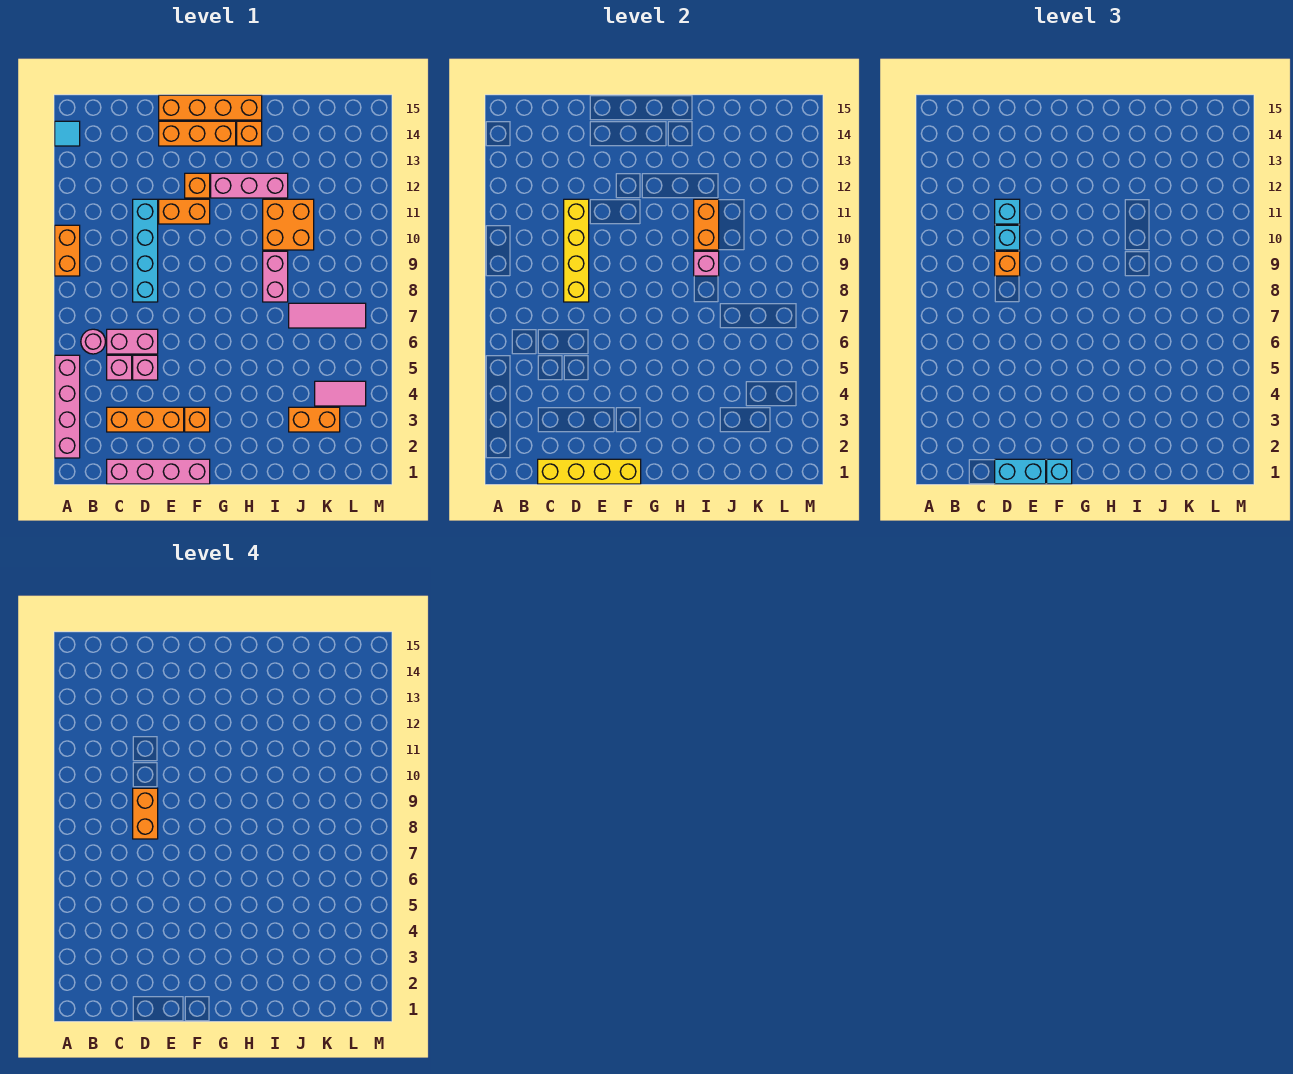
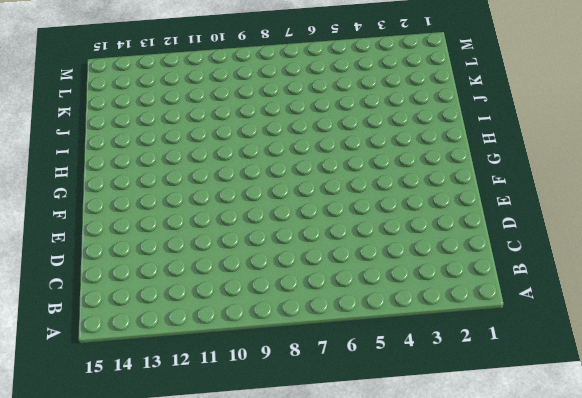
none -> pink 1x4 brick [55,355,80,458]
none -> orange 1x2 brick [55,225,80,276]
none -> cyan 1x1 tile [55,121,80,146]
none -> pink 1x1 round brick [81,329,106,354]

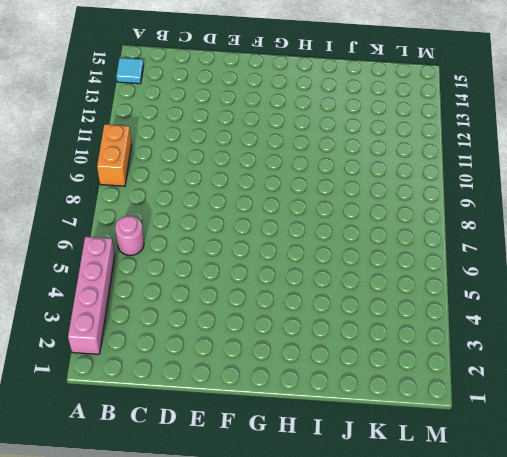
none -> pink 1x4 brick [107,459,210,484]
none -> orange 1x3 brick [107,407,184,432]
none -> pink 1x1 brick [107,355,132,380]
none -> pink 1x2 brick [107,329,158,354]

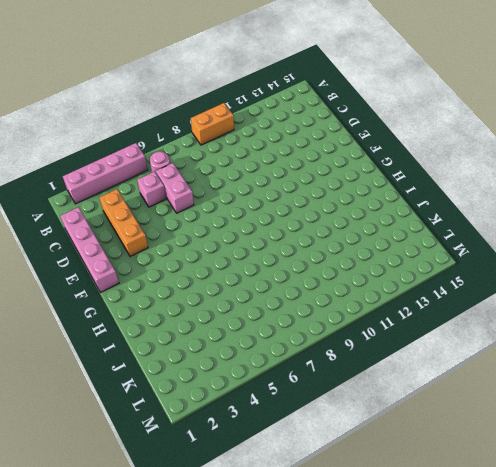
none -> cyan 1x1 tile [55,121,80,146]
none -> pink 1x1 brick [133,355,158,380]
none -> cyan 1x4 brick [133,199,158,302]
none -> orange 1x2 brick [159,199,210,224]

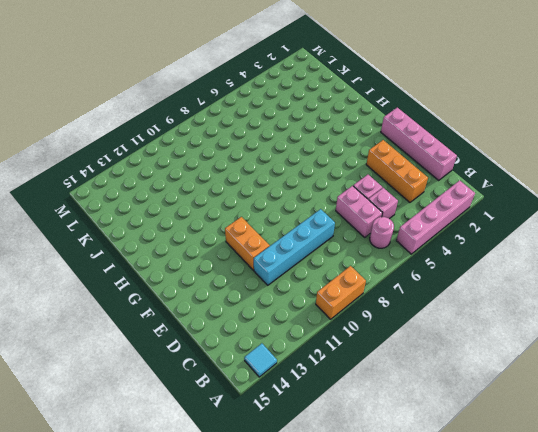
none -> orange 1x3 brick [159,121,236,146]
none -> orange 1x4 brick [159,95,262,120]
none -> orange 1x1 brick [185,407,210,432]
none -> orange 1x1 brick [185,173,210,198]

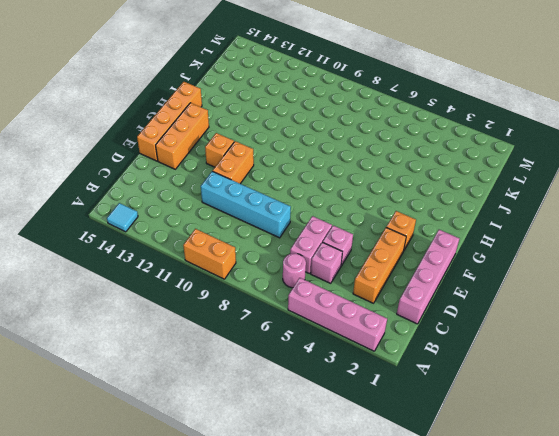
none -> pink 1x3 brick [211,173,288,198]
none -> orange 1x1 brick [237,121,262,146]
none -> pink 1x2 brick [263,251,288,302]
none -> orange 2x2 brick [263,199,314,250]

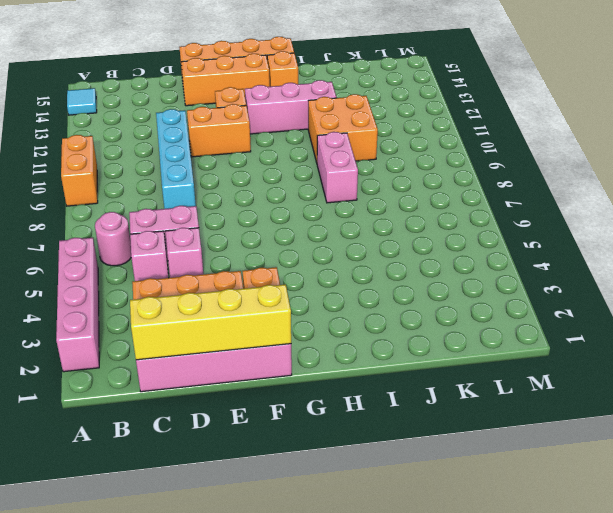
none -> orange 1x2 brick [289,407,340,432]
none -> pink 1x3 tile [289,303,366,328]
none -> pink 1x2 tile [315,381,366,406]
none -> yellow 1x4 brick [564,199,589,302]

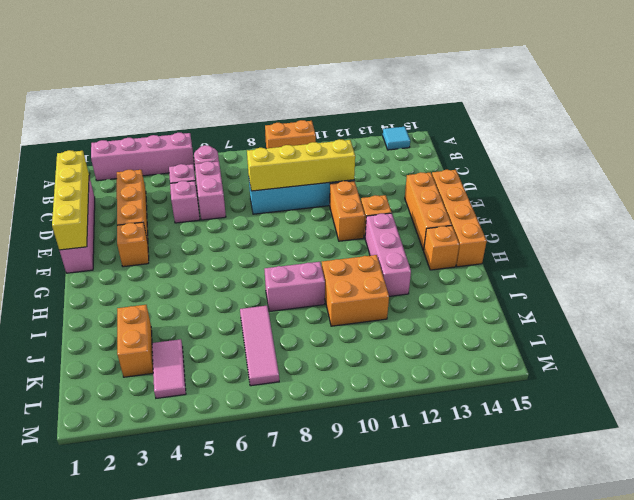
none -> pink 1x1 brick [694,251,719,276]
none -> orange 1x2 brick [694,199,719,250]
none -> cyan 1x2 brick [995,459,1046,484]
none -> orange 1x1 brick [995,251,1020,276]

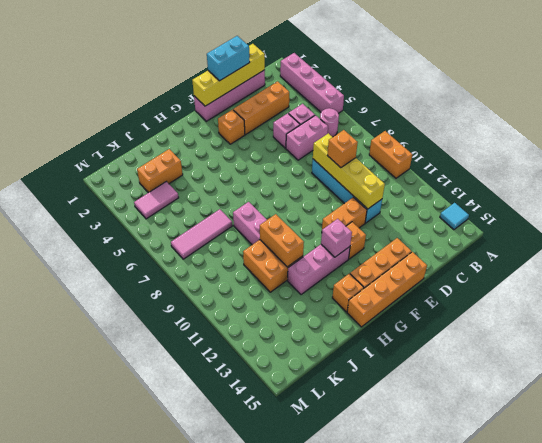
pink 1x1 brick [321,219,352,257] -> pink 1x1 brick moved to [694,251,719,276]
none -> cyan 1x1 brick [995,225,1020,250]
none -> cyan 1x1 brick [995,199,1020,224]
none -> cyan 1x1 brick [1047,459,1072,484]
none -> orange 1x2 brick [133,788,158,839]

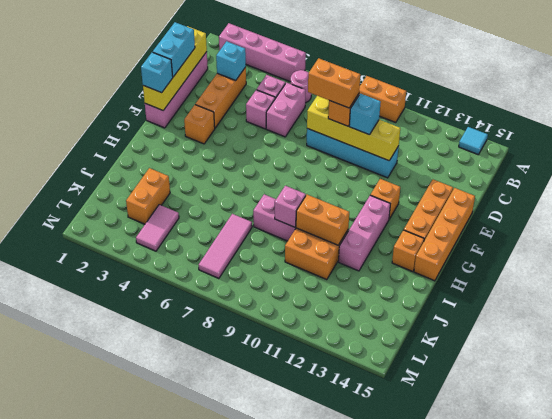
cyan 1x1 brick [216,41,246,81] -> cyan 1x1 brick moved to [995,199,1020,224]
none -> orange 1x2 brick [159,199,210,224]

